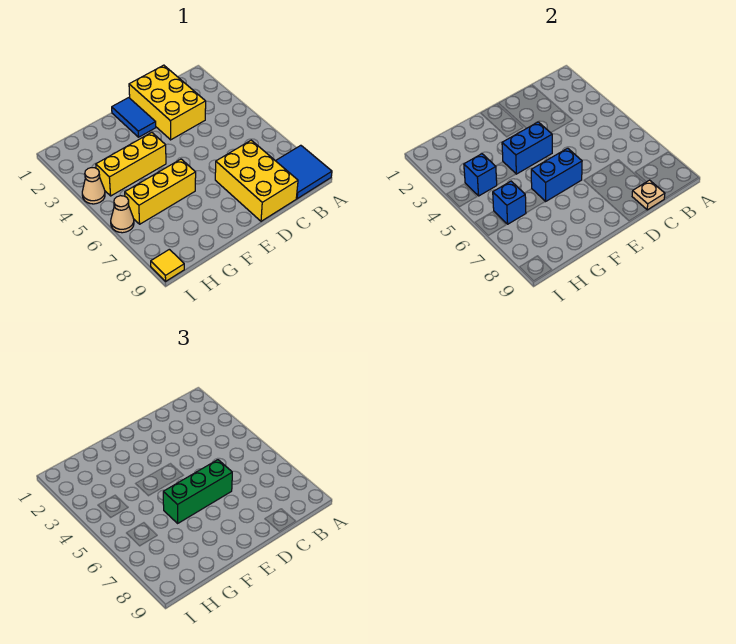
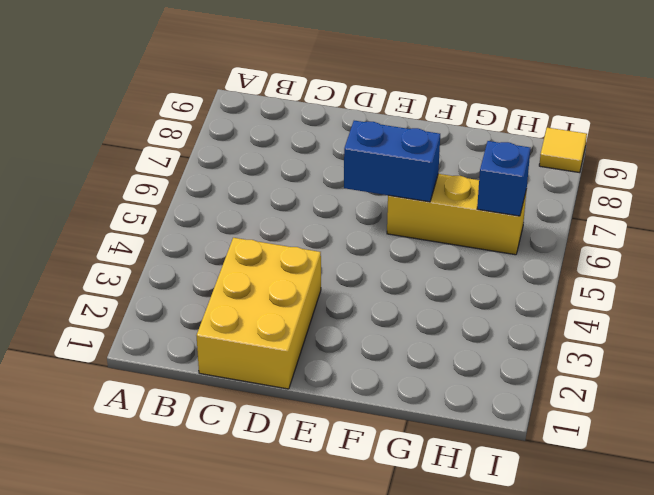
none -> blue 2x2 tile [276,145,332,199]
none -> yellow 2x3 brick [215,140,298,221]
none -> blue 1x2 tile [112,98,156,137]

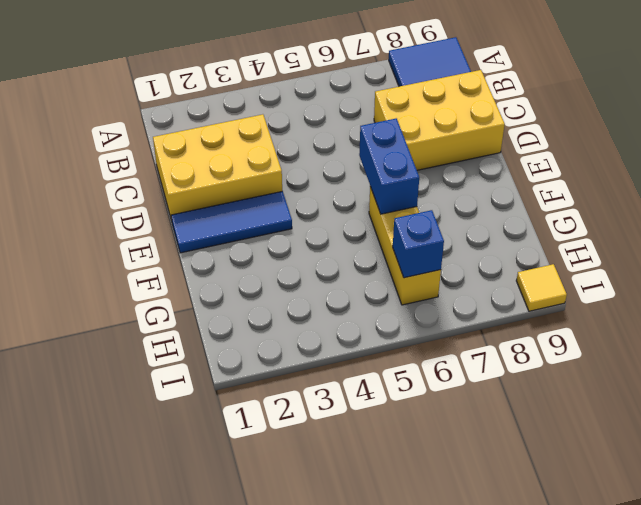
blue 1x3 tile [171,191,292,253] -> blue 1x2 tile [112,98,156,137]
none -> yellow 1x3 brick [96,132,166,196]
none -> tan 1x1 cone [82,168,105,204]
none -> tan 1x1 cone [111,196,134,233]

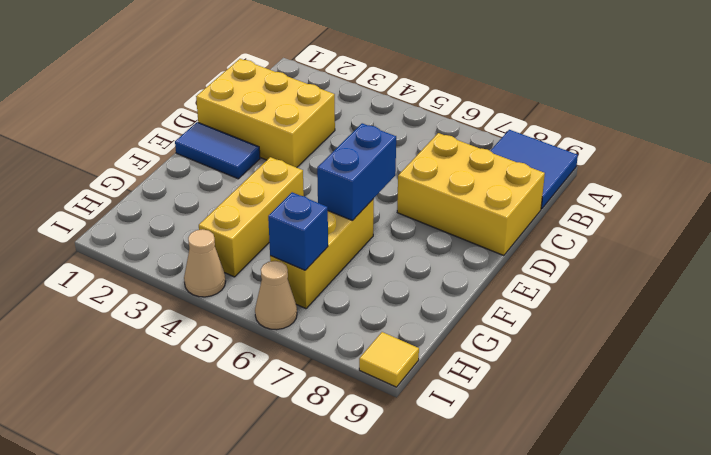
none -> tan 1x1 plate [632,180,665,210]
none -> blue 1x2 brick [502,122,552,174]
none -> blue 1x1 brick [464,154,497,196]

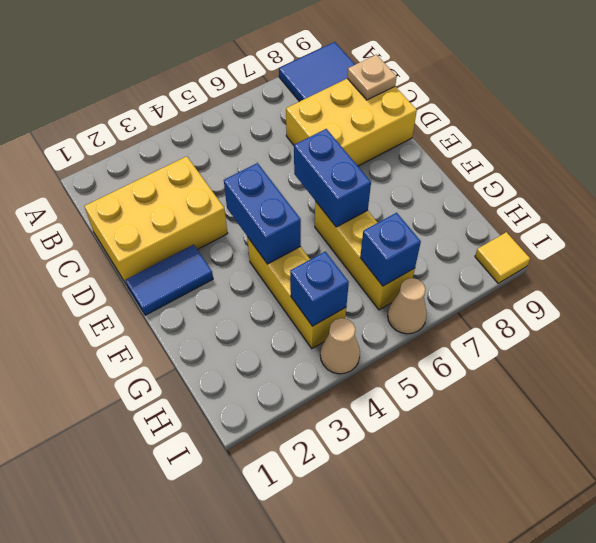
none -> green 1x3 brick [163,460,232,523]

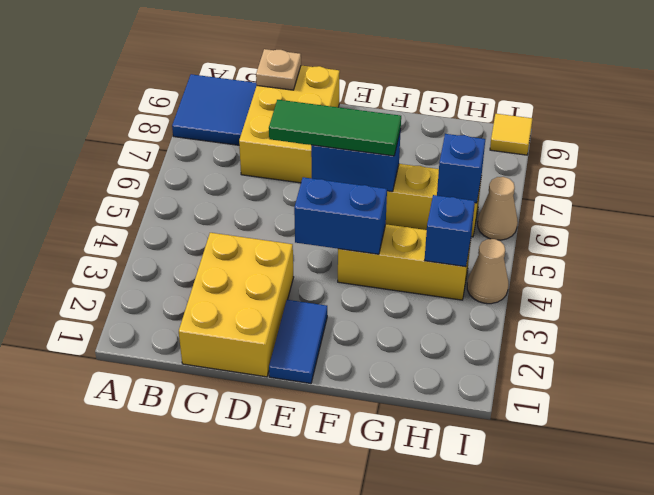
green 1x3 tile [269,100,401,156] -> green 1x3 brick [163,460,232,523]

